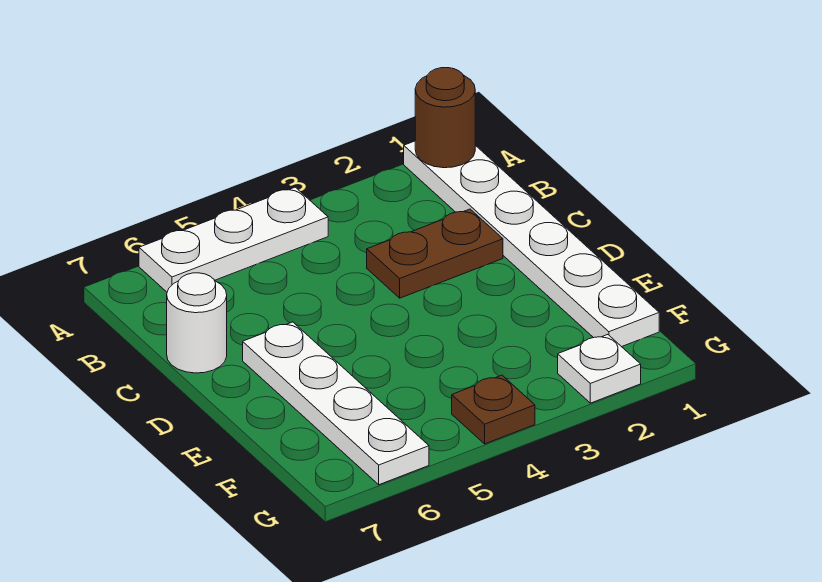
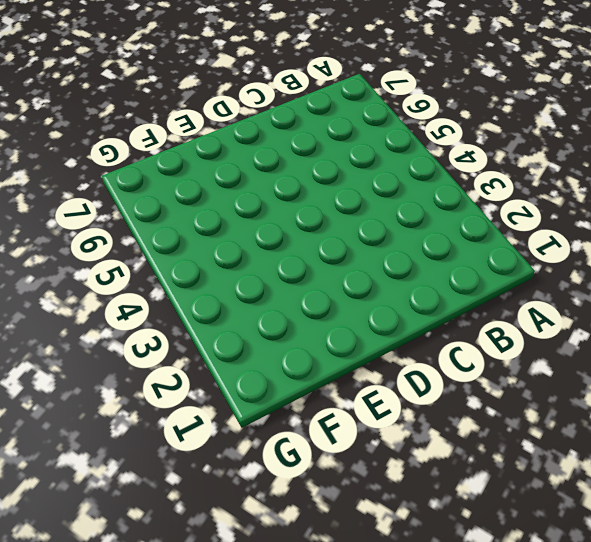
none -> white 1x6 plate [404,141,659,347]
none -> white 1x3 plate [139,187,328,292]

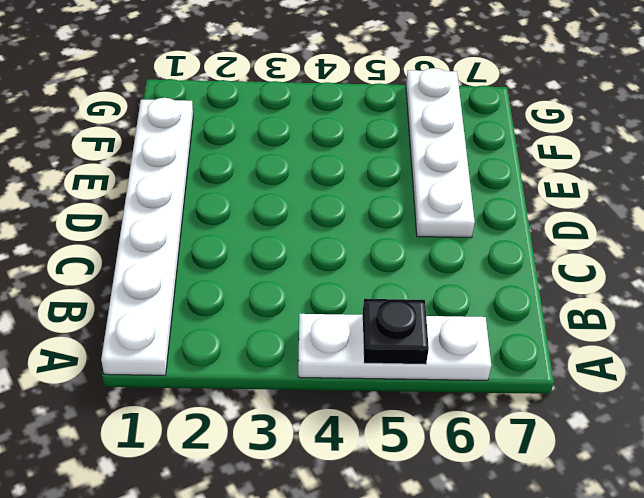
black 1x1 plate [363,299,429,364] -> none
none -> brown 1x2 plate [367,209,503,298]
none -> white 1x1 round brick [167,273,227,373]

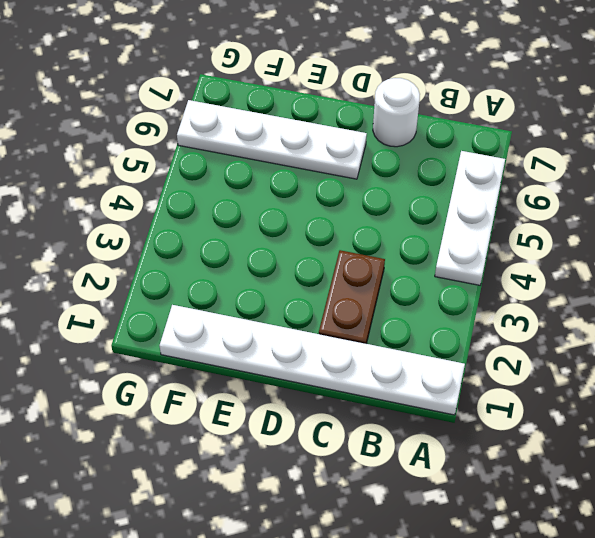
none -> white 1x1 plate [558,335,641,403]
none -> brown 1x1 plate [452,375,535,444]

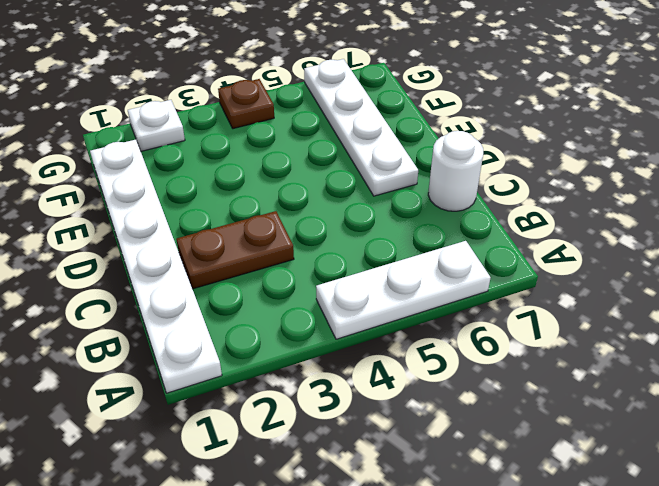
none -> brown 1x1 round brick [415,68,475,168]

